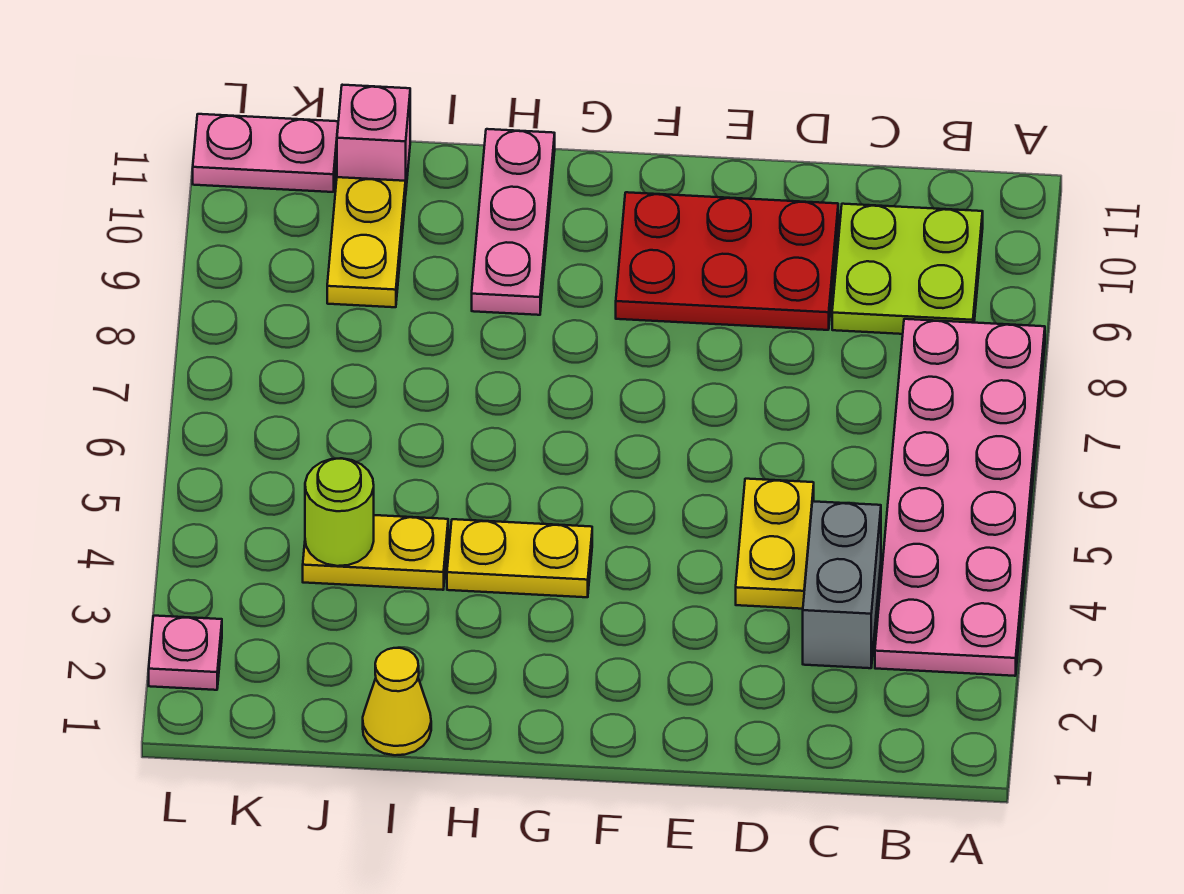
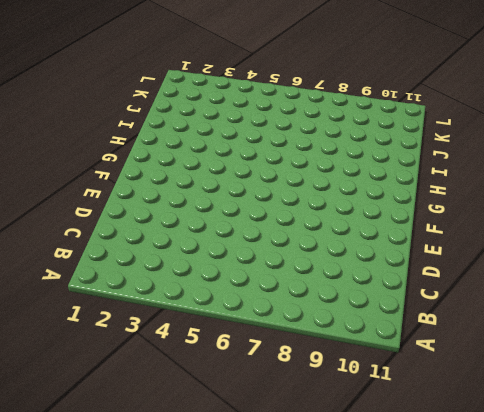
none -> pink 2x6 plate [875,319,1045,676]
none -> lime 2x2 plate [832,204,983,334]
none -> grey 1x2 brick [803,501,881,668]

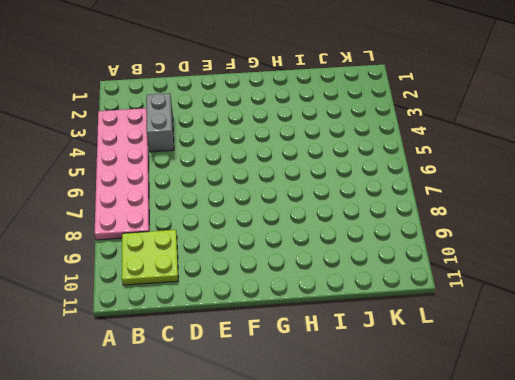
none -> yellow 1x2 plate [736,479,814,609]
none -> red 2x3 plate [616,192,838,330]
none -> yellow 1x2 plate [447,519,592,597]

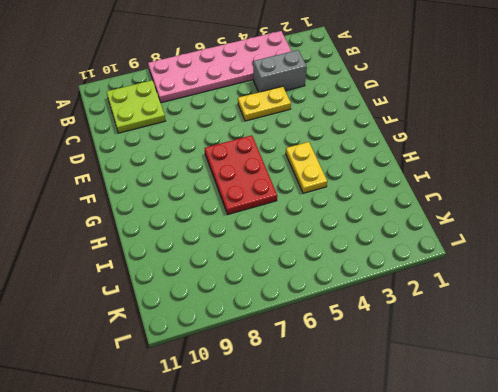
red 2x3 plate [205,135,277,214] -> red 2x3 plate moved to [616,192,838,330]
none -> pink 1x3 plate [472,129,555,315]
none -> yellow 1x1 cone [363,648,431,755]
none -> yellow 1x2 plate [303,515,448,590]

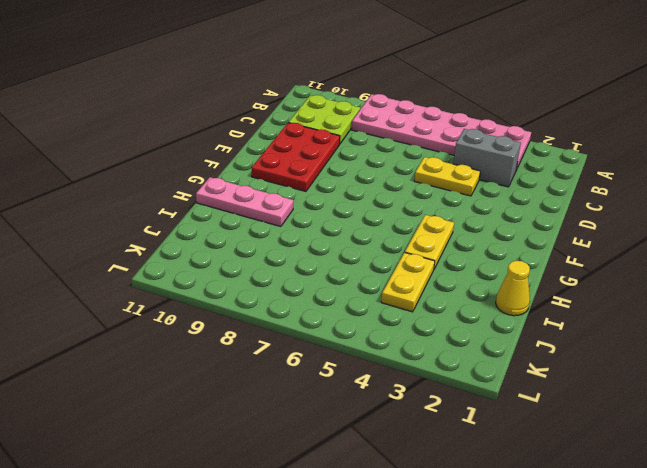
none -> yellow 1x2 plate [327,177,405,307]
none -> pink 1x1 brick [337,85,410,196]
none -> pink 1x2 plate [193,114,338,192]

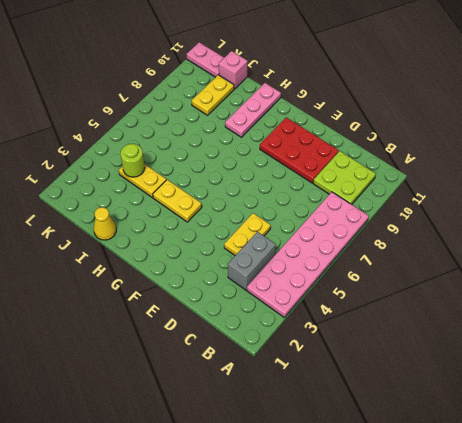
none -> pink 1x1 plate [149,616,222,690]

